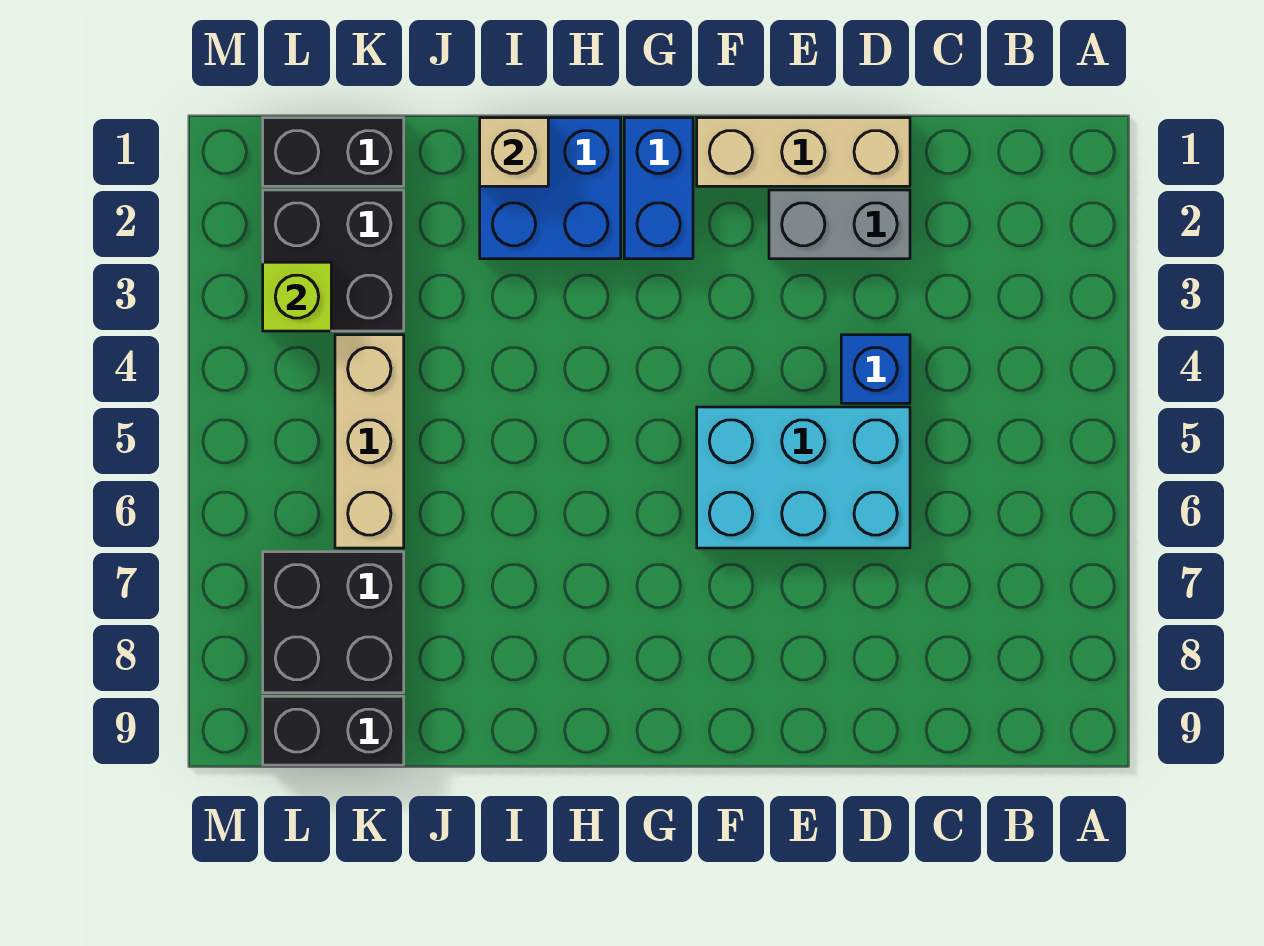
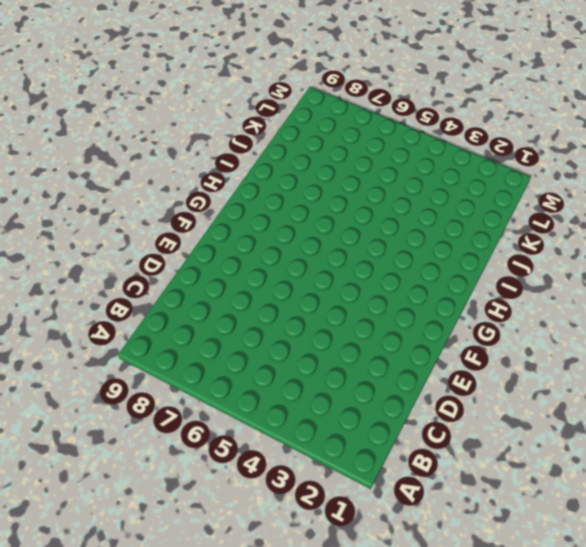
none -> tan 1x3 brick [697,118,910,186]
none -> grey 1x2 brick [769,190,910,259]
none -> blue 1x1 brick [841,335,910,403]

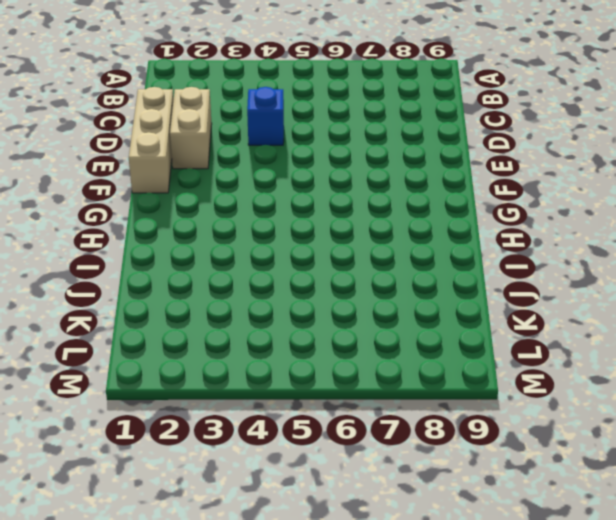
tan 1x2 brick [170,87,212,169] -> grey 1x2 brick [769,190,910,259]
none -> cyan 2x3 brick [697,407,910,548]
none -> blue 1x2 brick [624,118,693,259]
none -> blue 2x2 brick [480,118,621,259]

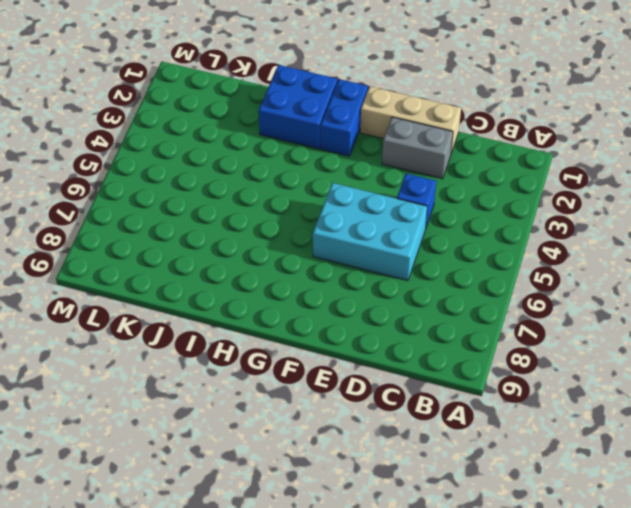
none -> black 1x2 brick [263,118,404,186]
none -> black 2x2 brick [263,190,404,331]
none -> tan 1x3 brick [335,335,404,548]

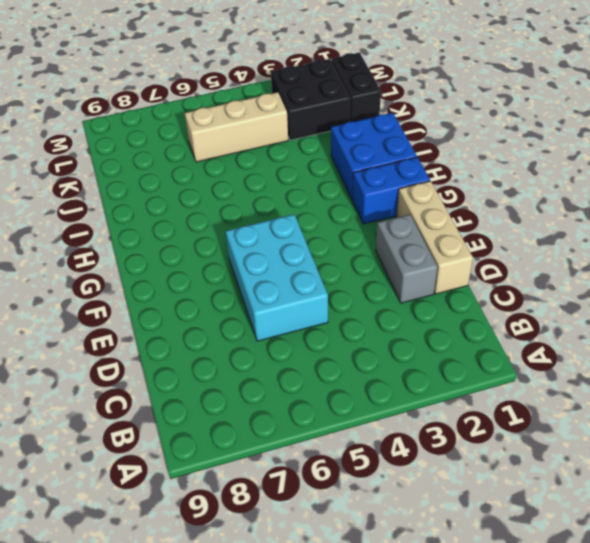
none -> blue 1x1 brick [841,335,910,403]
none -> black 2x2 brick [263,552,404,693]
none -> black 1x2 brick [263,696,404,765]

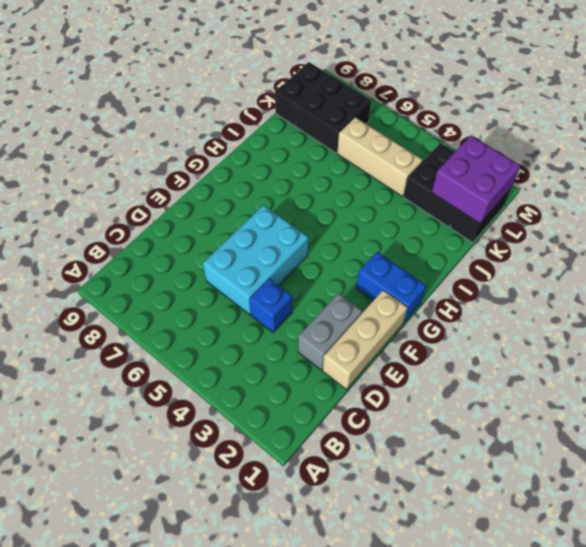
purple 2x2 brick [432,135,521,223] -> none
none -> blue 2x2 brick [480,118,621,259]
none -> tan 1x1 brick [480,118,548,186]
none -> lime 1x1 brick [263,262,331,331]

